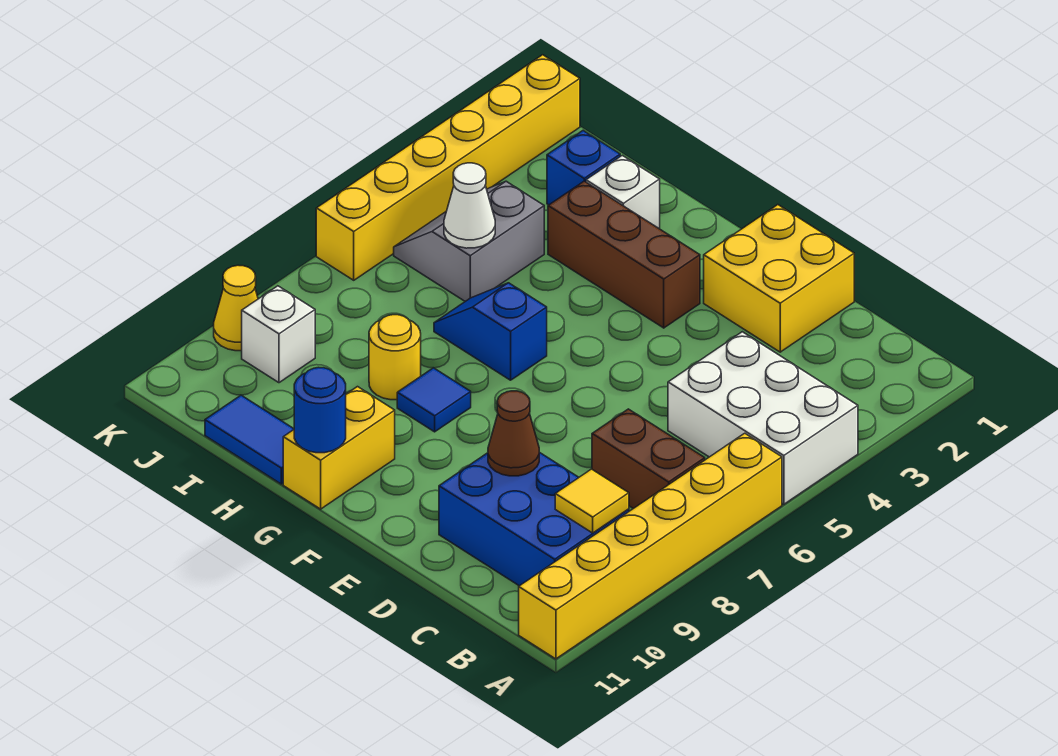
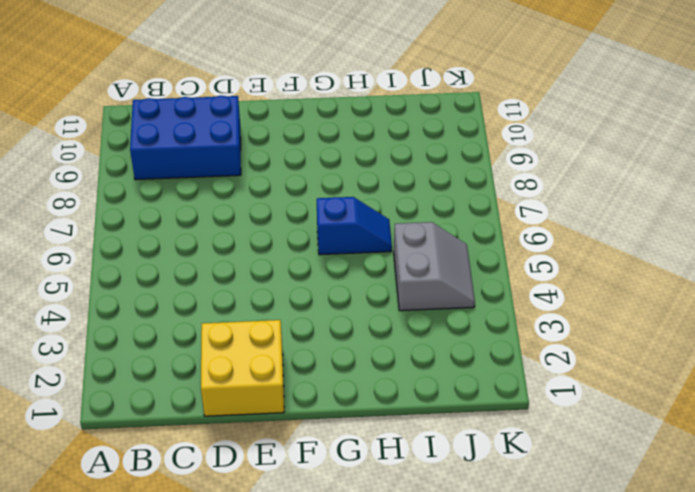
none -> white 2x3 brick [668,332,858,504]
none -> yellow 1x6 brick [519,433,782,659]
none -> brown 1x2 brick [592,409,705,509]

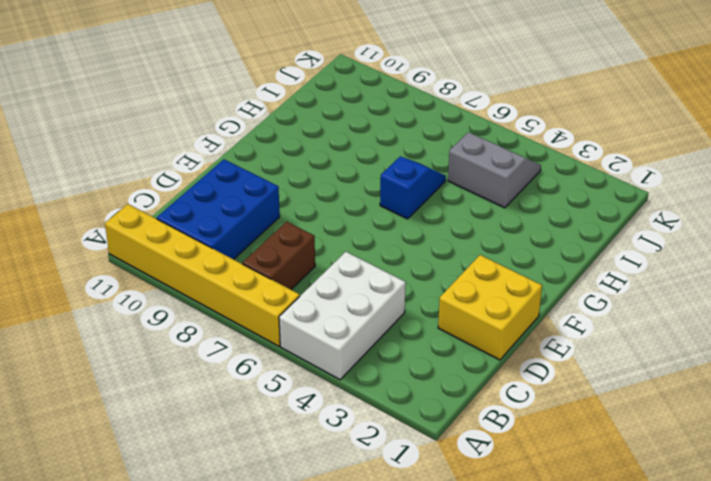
none -> brown 1x3 brick [548,181,700,328]
none -> blue 1x1 tile [397,368,471,432]
none -> yellow 1x2 brick [283,387,395,509]

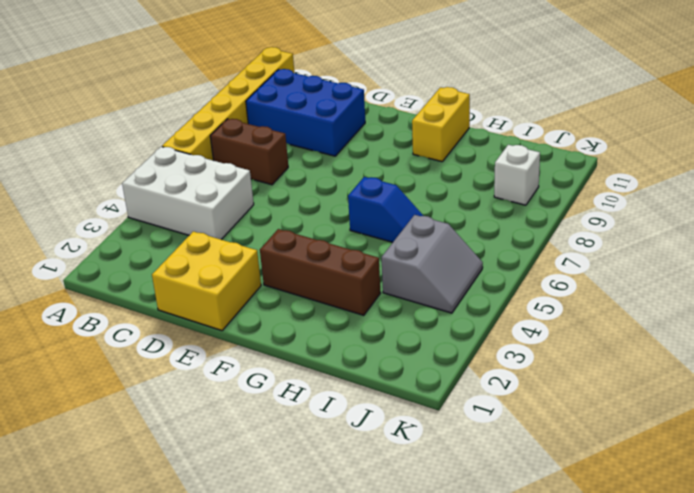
none -> blue 1x1 tile [397,368,471,432]
none -> white 1x1 brick [586,155,660,228]
none -> yellow 1x1 round brick [369,315,421,400]

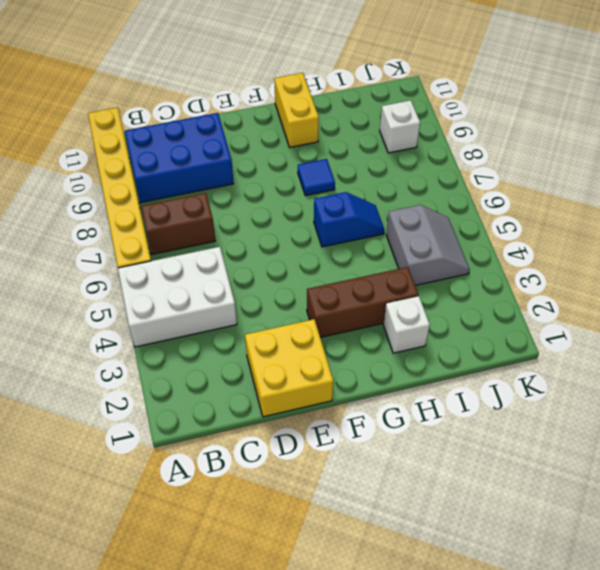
none -> yellow 1x1 round brick [369,315,421,400]
none -> blue 1x2 tile [205,395,294,484]
none -> blue 1x1 brick [547,131,620,205]

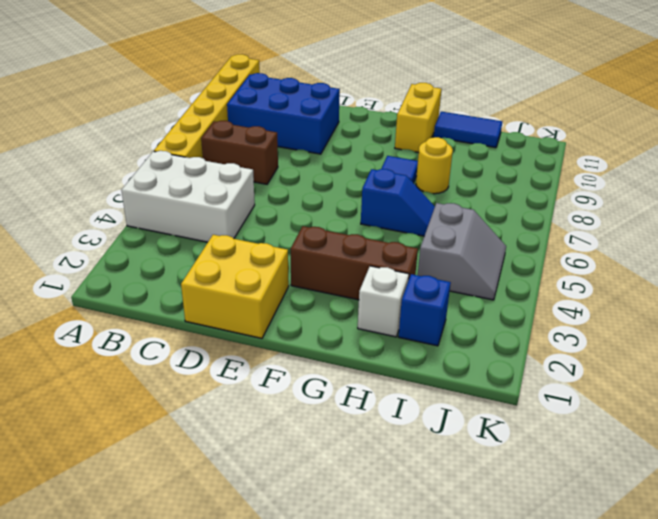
none -> white 1x1 brick [242,286,315,383]
none -> yellow 1x6 brick [316,55,580,280]
none -> yellow 1x1 cone [214,265,258,351]

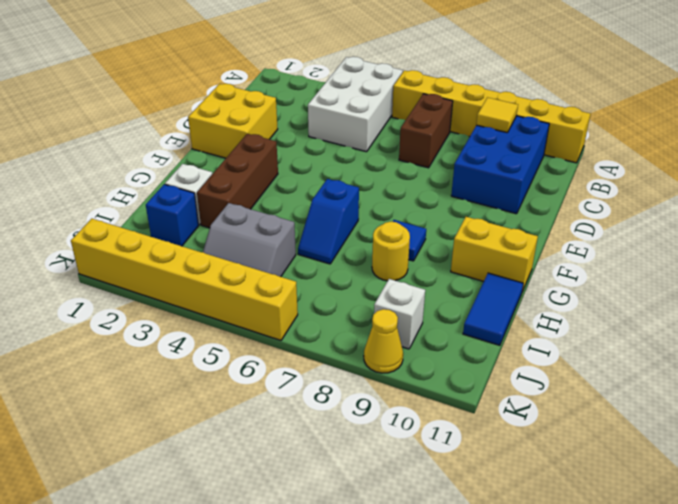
none -> brown 1x1 cone [488,391,539,476]
none -> blue 1x1 round brick [294,367,346,453]
none -> white 1x1 cone [444,163,495,248]

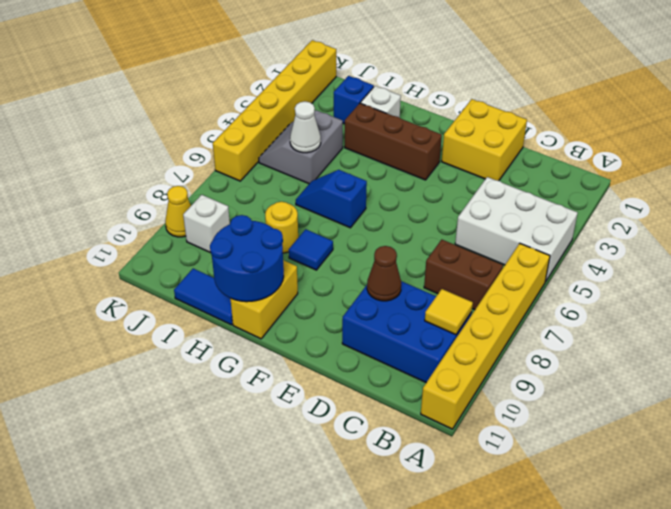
blue 2x2 round brick [210,215,284,302] -> blue 1x1 round brick [294,367,346,453]

